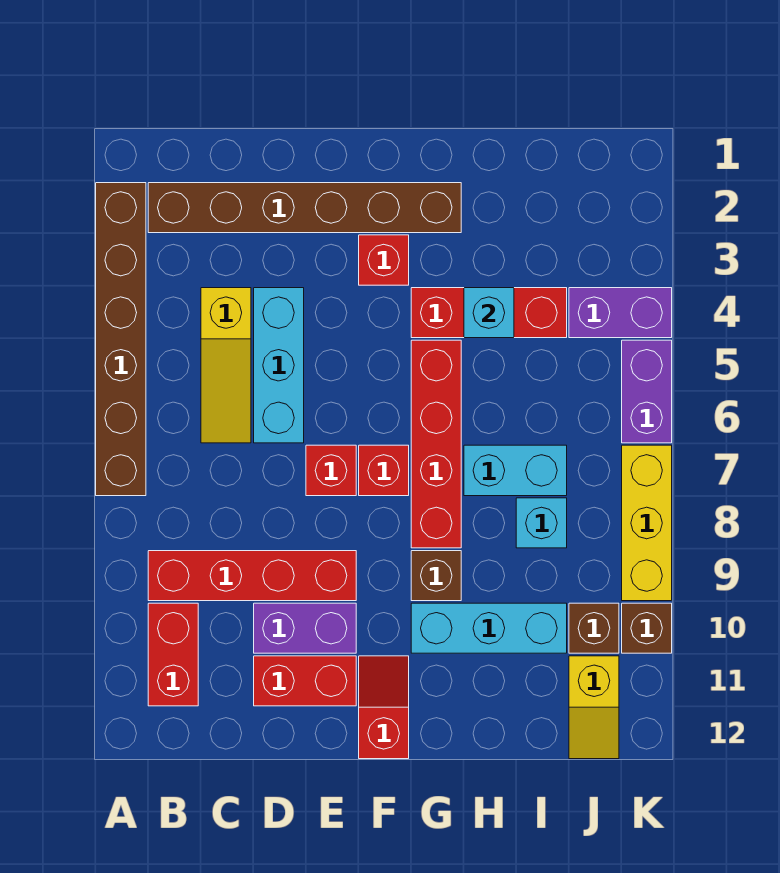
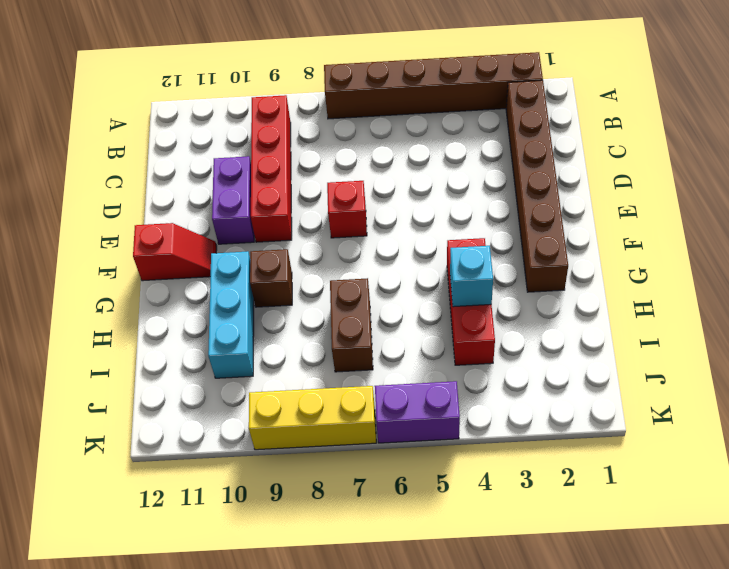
brown 1x2 brick [330,278,373,372] -> cyan 1x2 brick [464,445,567,496]
none -> red 1x2 brick [148,603,198,706]
none -> yellow 1x3 slope [201,288,251,443]
none -> cyan 1x3 brick [254,288,304,443]

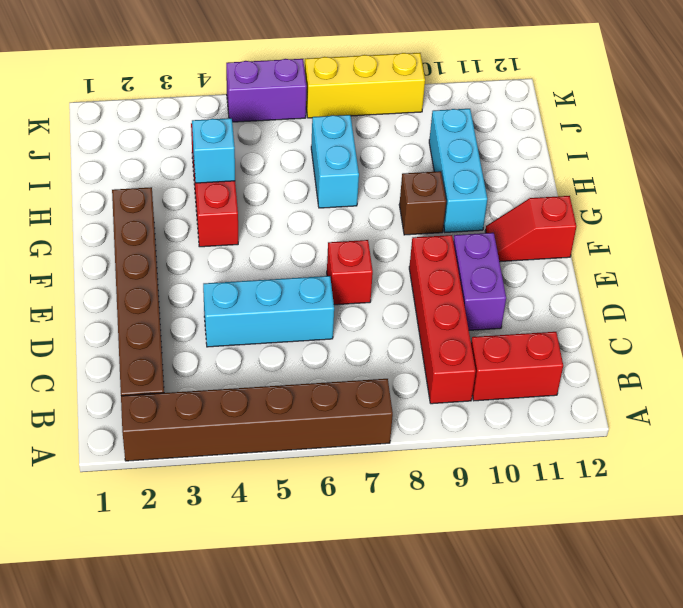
none -> yellow 1x3 slope [201,288,251,443]
none -> red 1x2 brick [254,656,356,706]
none -> red 1x1 brick [359,235,409,285]

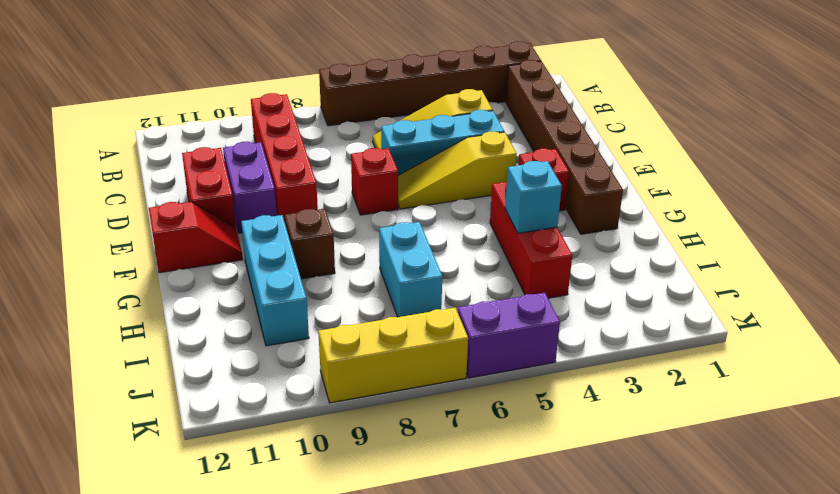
yellow 1x3 slope [398,132,517,209] -> none
none -> red 1x2 brick [148,603,198,706]
none -> red 1x1 brick [359,445,409,496]
none -> red 1x4 brick [411,340,461,548]

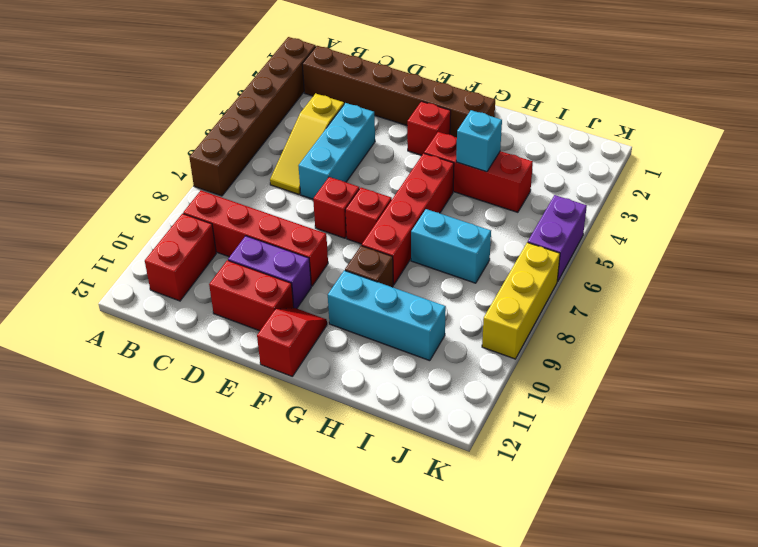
none -> cyan 1x1 brick [516,498,567,548]
none -> purple 1x2 brick [569,288,672,338]
none -> brown 1x1 brick [569,603,619,653]

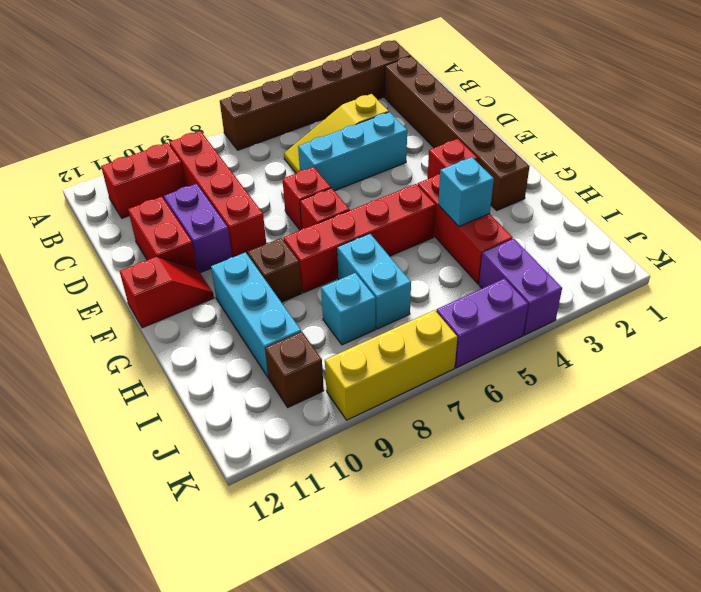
none -> yellow 1x2 slope [569,656,619,759]
none -> brown 1x1 brick [622,603,672,653]

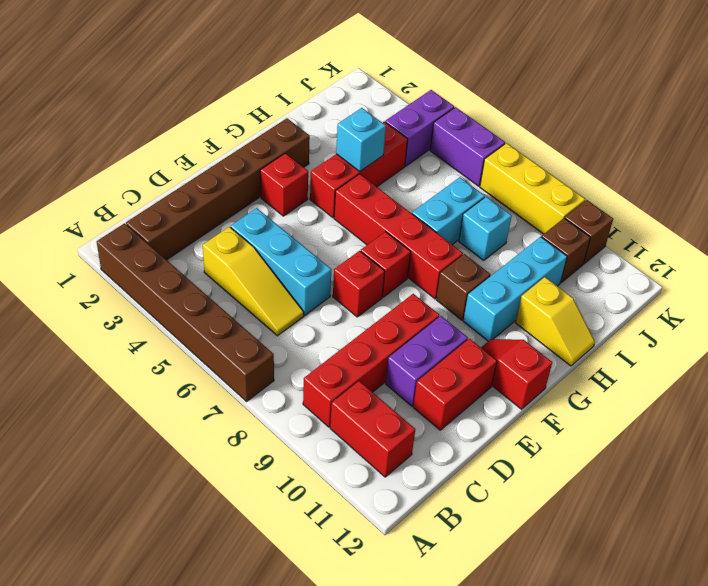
yellow 1x2 slope [516,277,595,366] -> yellow 1x2 slope moved to [569,656,619,759]

